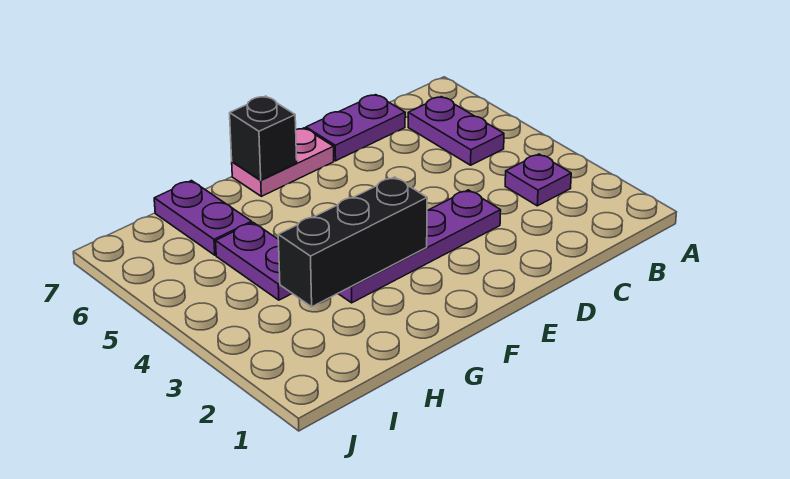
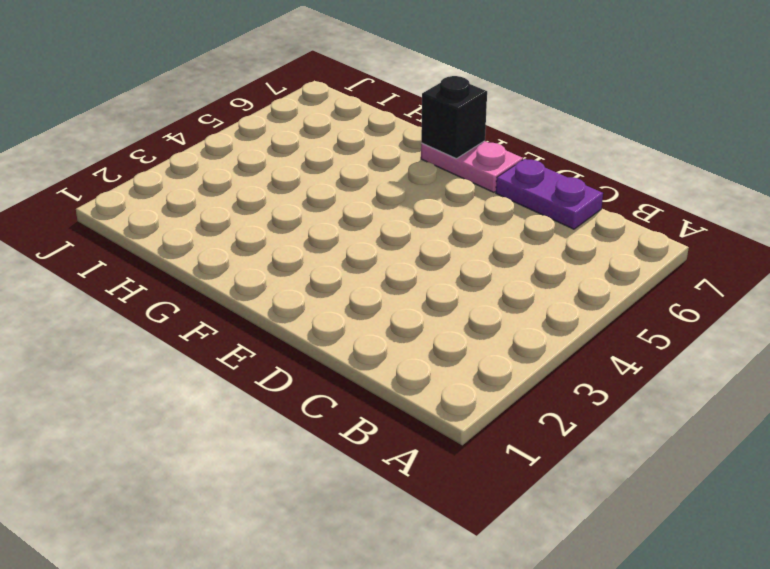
none -> purple 1x1 plate [505,154,571,206]
none -> purple 1x2 plate [408,97,504,165]

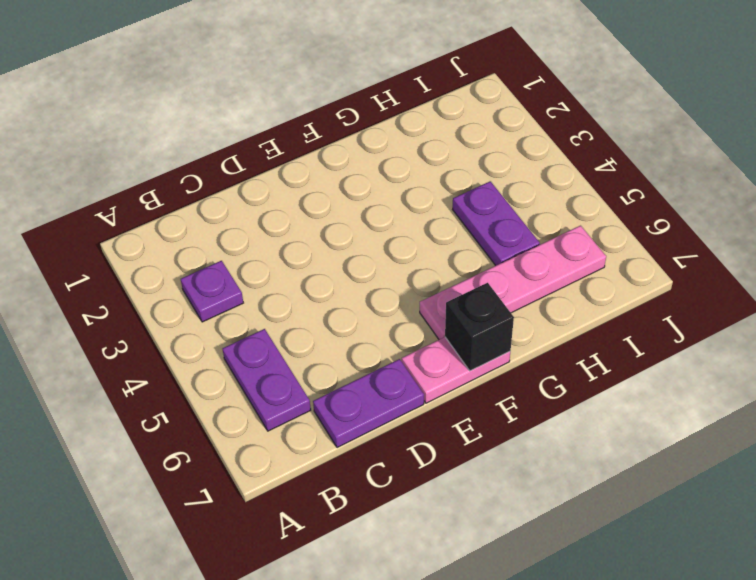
pink 1x4 plate [420,226,606,340] -> purple 1x2 plate [154,181,252,255]
none -> purple 1x4 plate [338,190,501,303]
none -> black 1x3 brick [278,177,427,307]

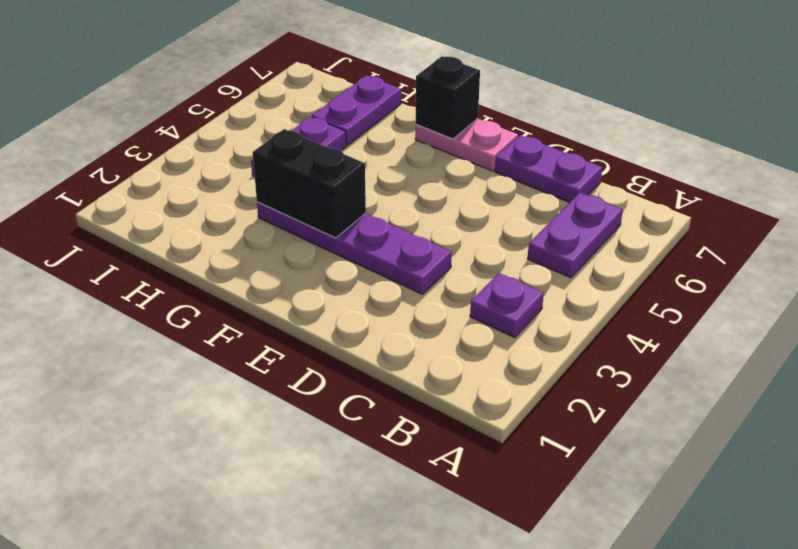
black 1x2 brick [253,129,366,238] -> black 1x3 brick [278,177,427,307]

